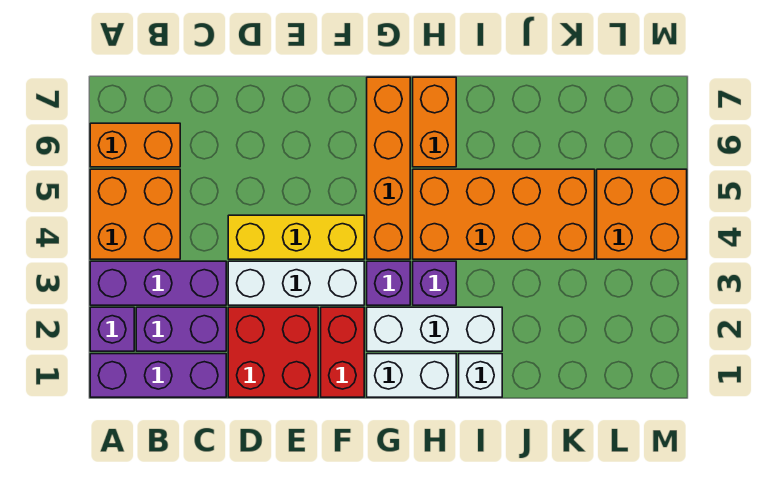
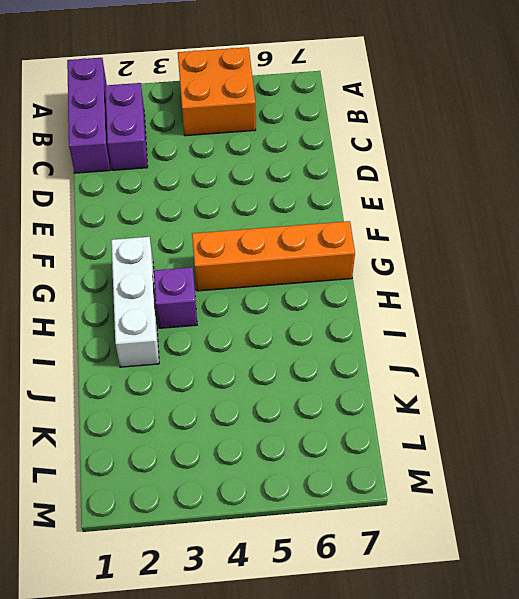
none -> purple 1x1 brick [90,307,134,351]
none -> purple 1x3 brick [90,261,226,305]
none -> orange 1x2 brick [90,123,180,167]

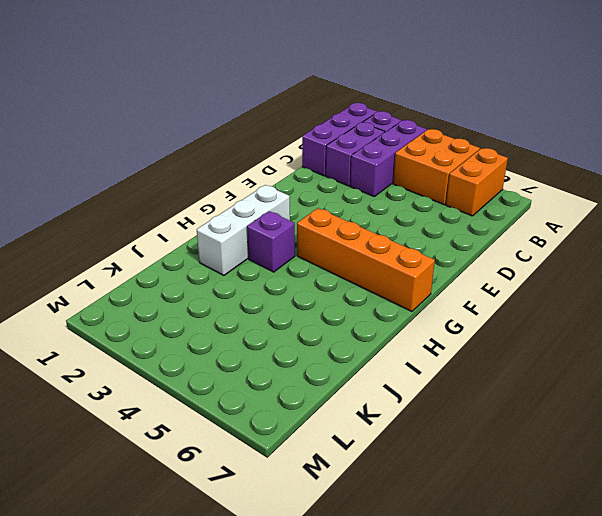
none -> red 2x2 brick [228,307,318,397]
none -> white 1x3 brick [228,261,364,305]
none -> yellow 1x3 brick [228,215,364,259]

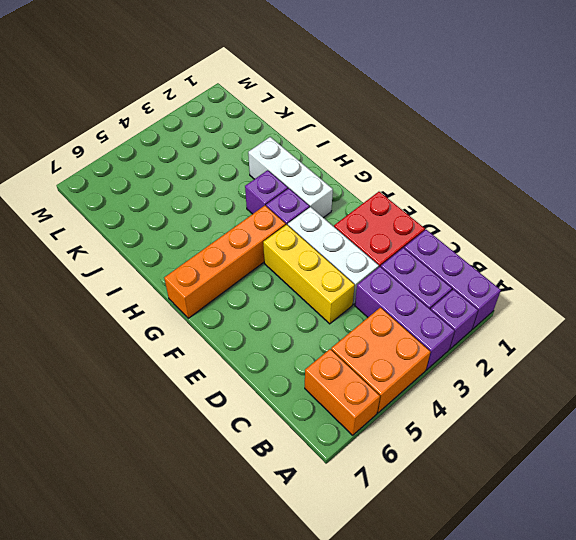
none -> red 1x2 brick [321,307,364,397]
none -> white 1x2 brick [367,354,456,397]
none -> orange 2x4 brick [413,169,595,259]

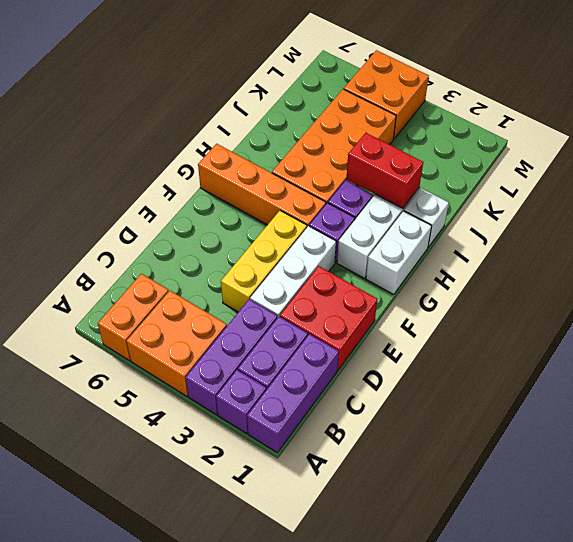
red 1x2 brick [346,133,423,208] -> red 1x2 brick moved to [321,307,364,397]
none -> orange 1x2 brick [413,77,456,167]

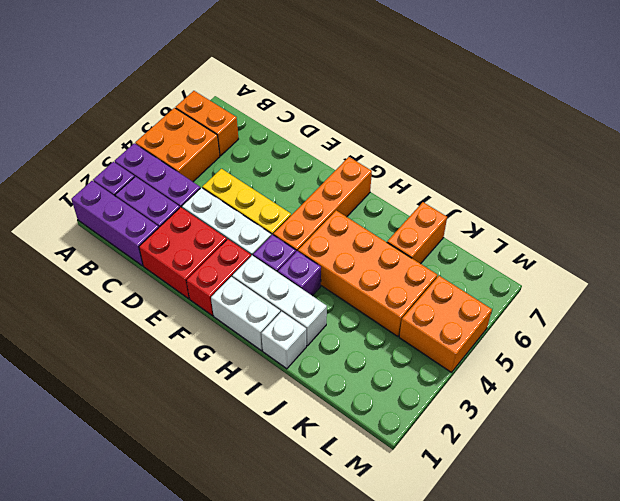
orange 1x2 brick [387,202,447,264] -> orange 1x2 brick moved to [413,77,456,167]

